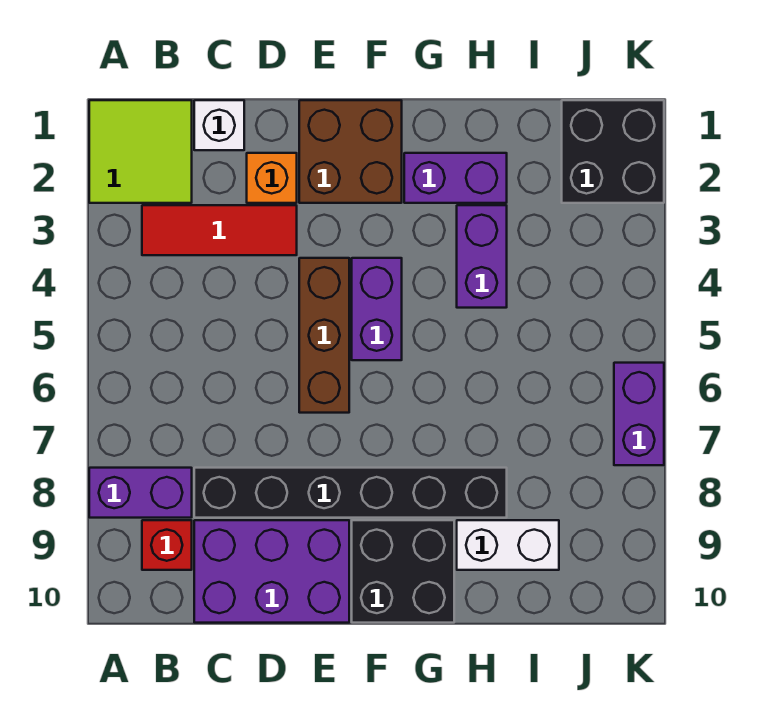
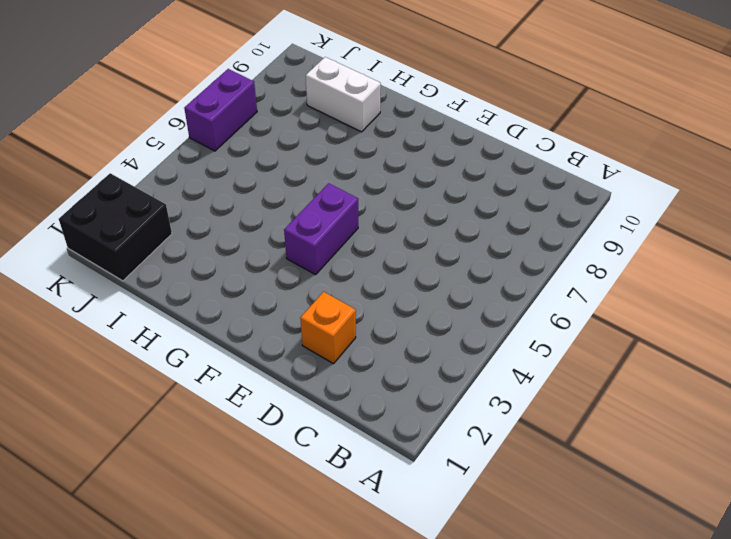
none -> lime 2x2 tile [89,100,192,203]
none -> purple 1x2 brick [89,468,192,518]
none -> red 1x3 tile [142,205,297,255]

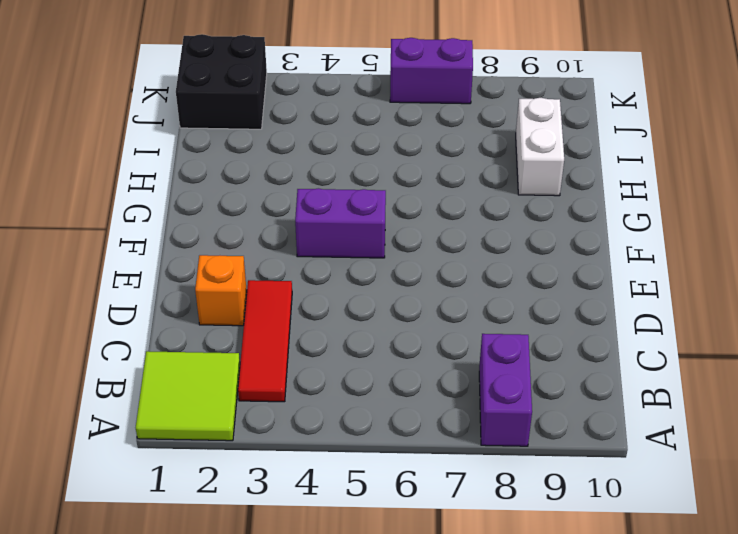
none -> red 1x1 brick [142,520,192,570]
none -> white 1x1 brick [194,100,244,150]
none -> black 1x6 brick [194,468,507,518]

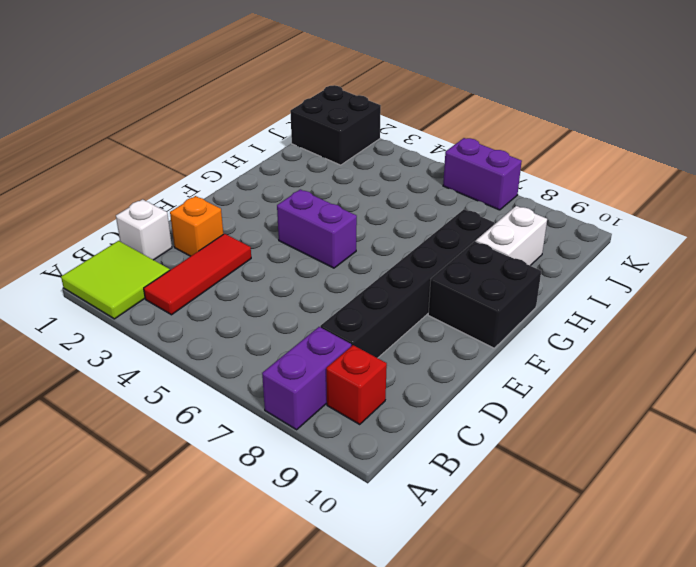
none -> purple 2x3 brick [194,520,349,623]
none -> brown 2x2 brick [299,100,402,203]
none -> brown 1x3 brick [299,258,349,413]

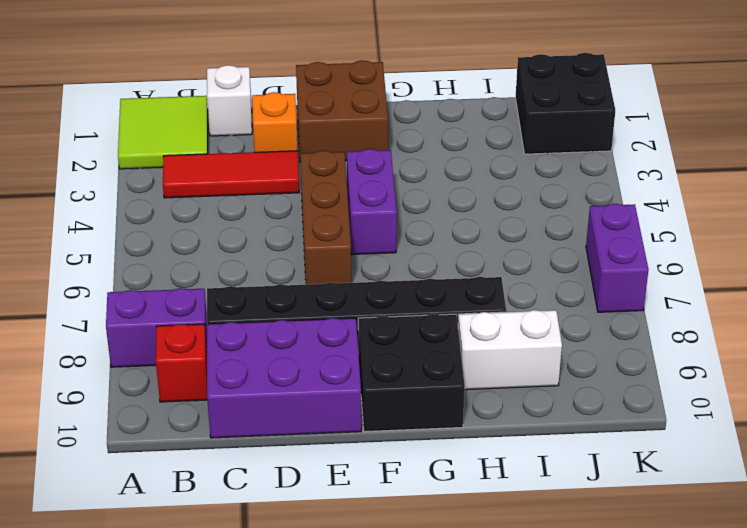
none -> purple 1x2 brick [404,153,507,203]
none -> purple 1x2 brick [457,205,507,308]

